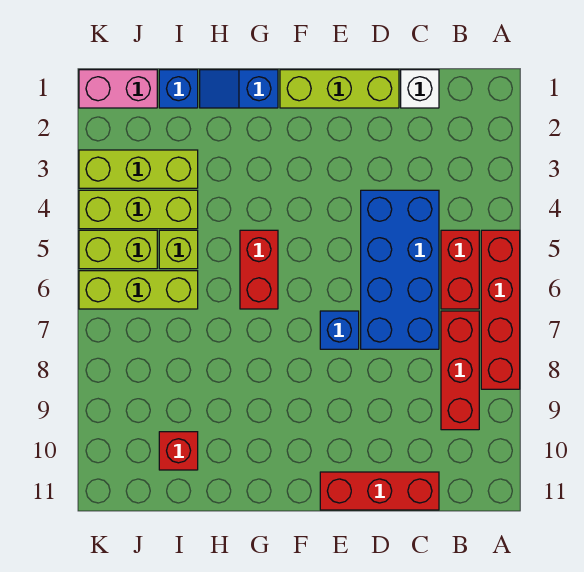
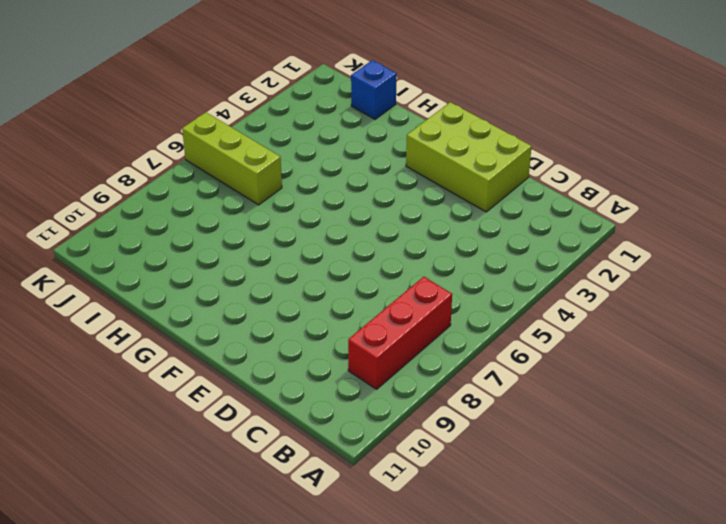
lime 2x3 brick [406,102,532,212] -> lime 1x3 brick [280,70,399,108]
none -> red 1x4 brick [481,230,520,389]
none -> red 1x2 brick [441,230,479,309]
none -> white 1x1 brick [401,70,439,108]

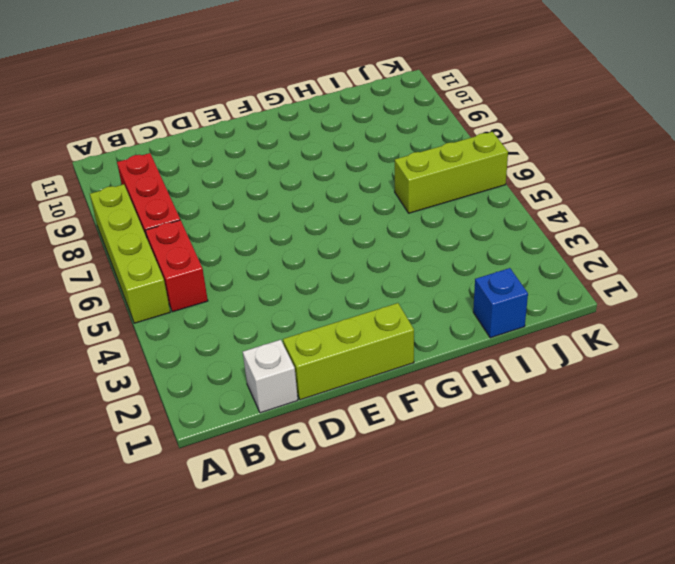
lime 1x4 brick [90,184,170,323] -> red 1x4 brick [481,230,520,389]
none -> blue 2x4 brick [361,190,439,349]
none -> red 1x3 brick [320,472,439,510]
none -> blue 1x1 brick [320,311,359,349]

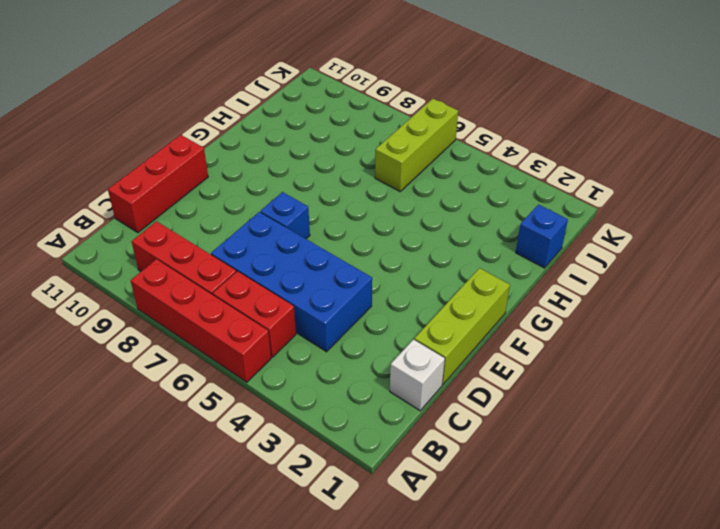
none -> blue 1x2 slope [200,70,278,108]
none -> red 1x2 brick [240,230,278,309]
none -> lime 1x3 brick [79,150,198,188]

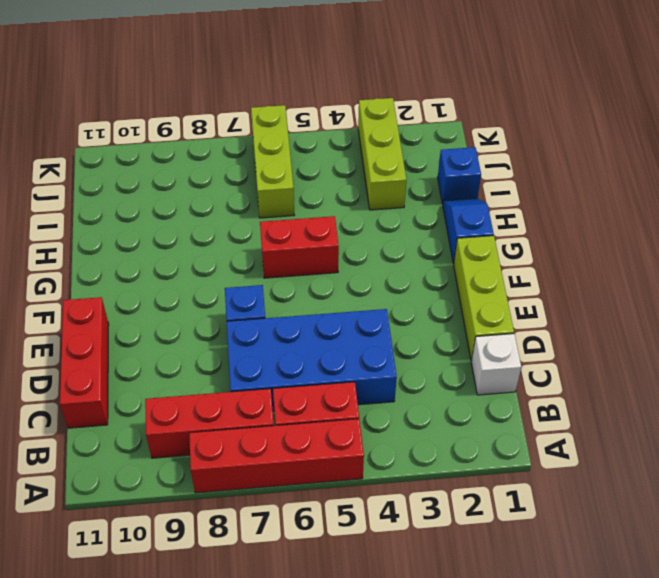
none -> lime 1x3 brick [79,190,198,229]
none -> lime 1x1 brick [159,230,198,269]
none -> red 1x1 brick [159,432,198,470]

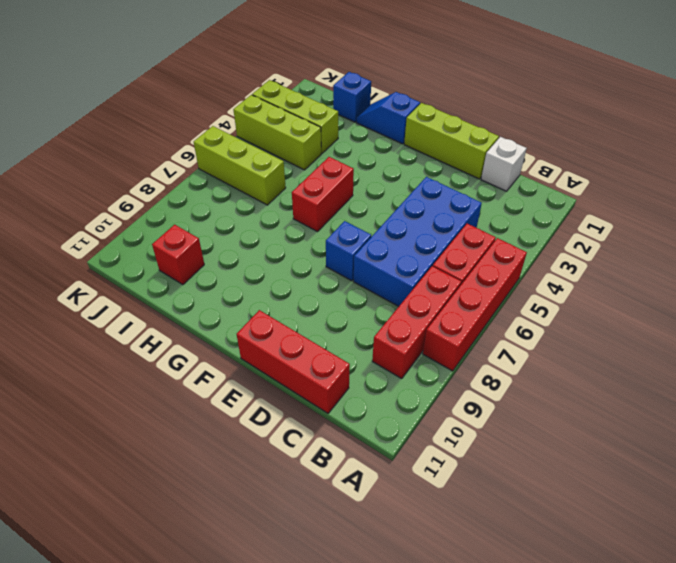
none -> lime 1x1 brick [159,230,198,269]
none -> pink 1x2 brick [79,70,157,108]
none -> lime 1x2 brick [79,230,157,269]

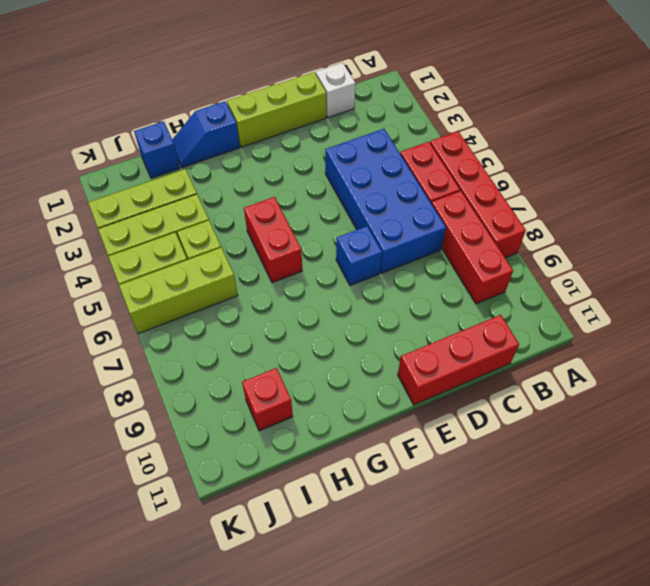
none -> pink 1x2 brick [79,70,157,108]

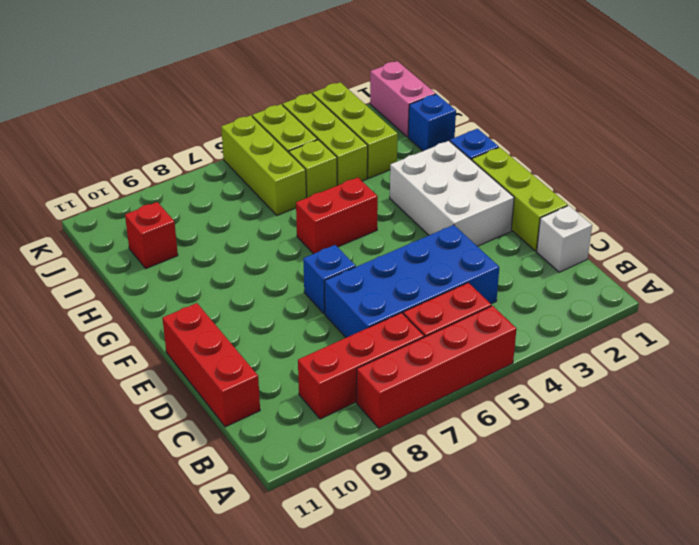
white 2x3 brick [390,141,514,246] -> none

